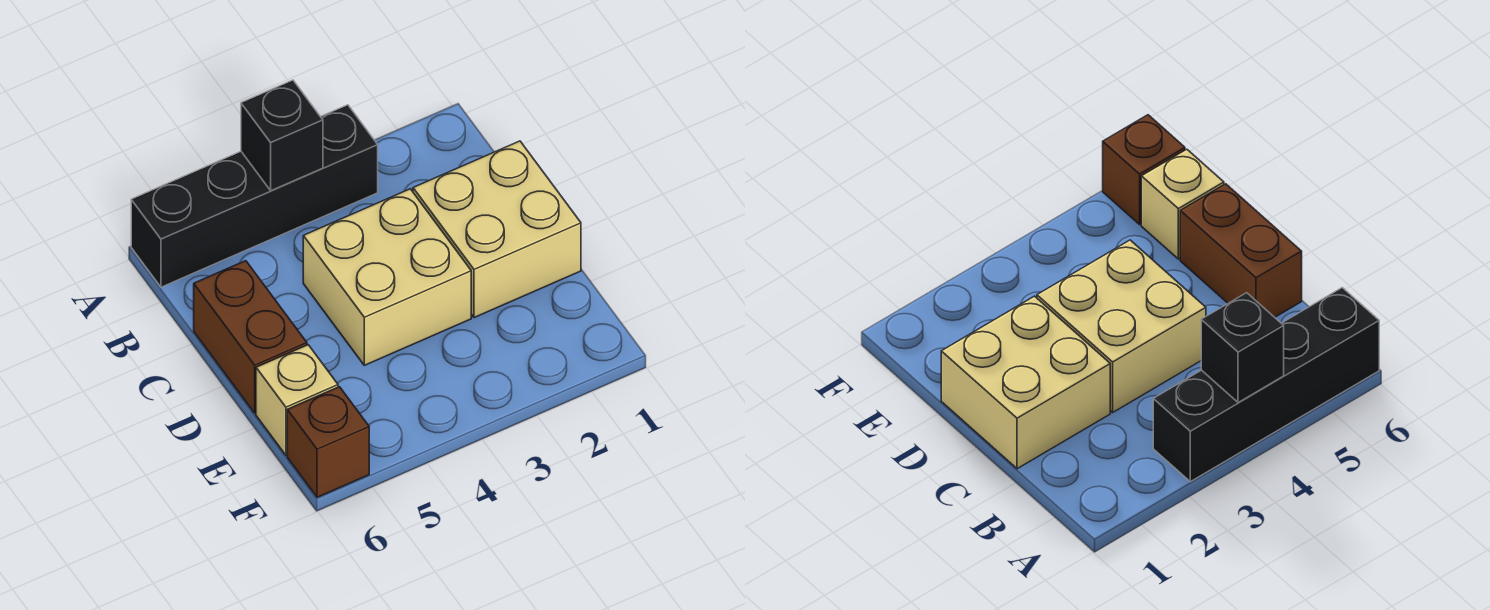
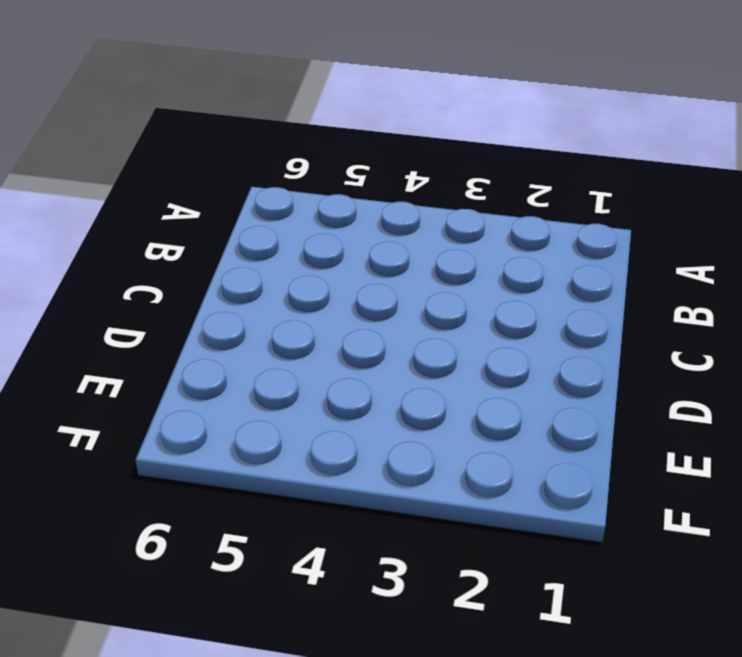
none -> black 1x4 brick [131,105,378,287]
none -> tan 2x2 brick [413,141,581,318]

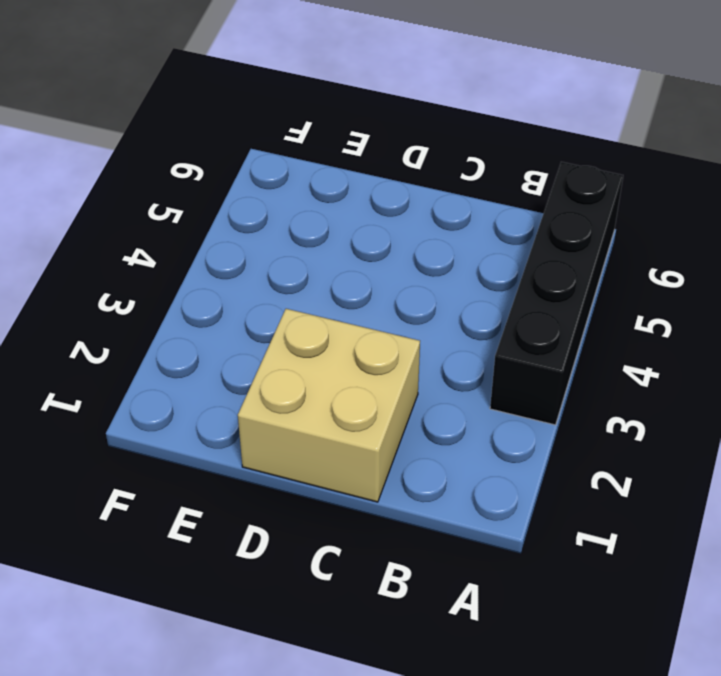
none -> tan 2x2 brick [303,189,471,365]
none -> brown 1x2 brick [194,261,307,413]

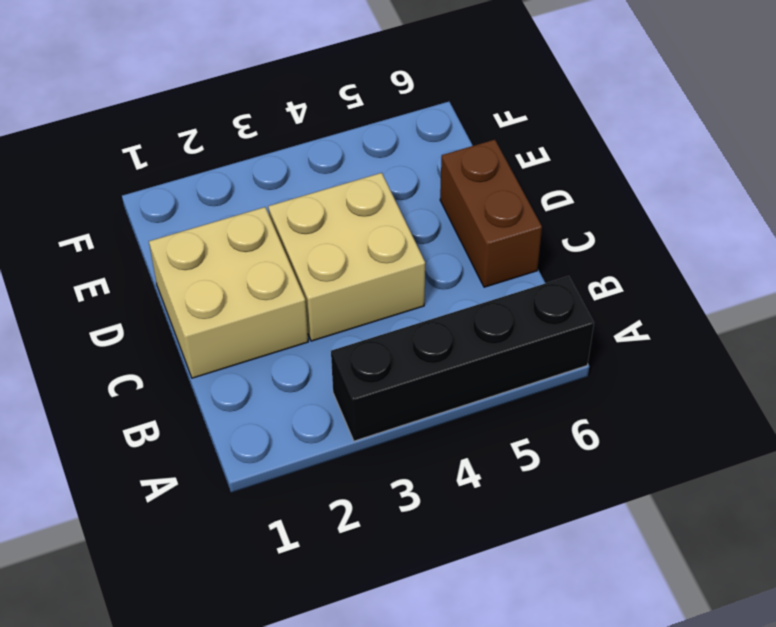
none -> tan 1x1 brick [256,345,338,455]
none -> brown 1x1 brick [287,387,369,497]

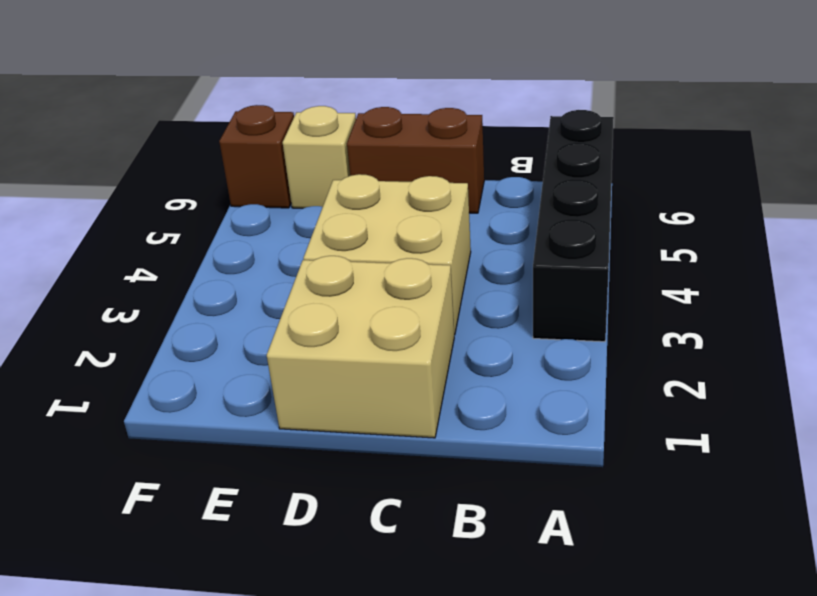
none -> black 1x1 brick [241,80,323,191]

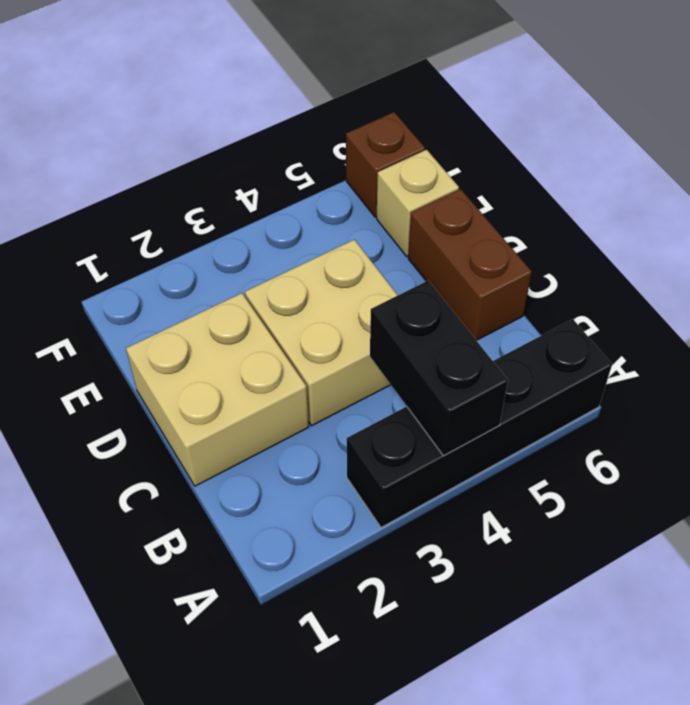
black 1x2 brick [370,281,508,456] -> black 1x1 brick [241,80,323,191]

